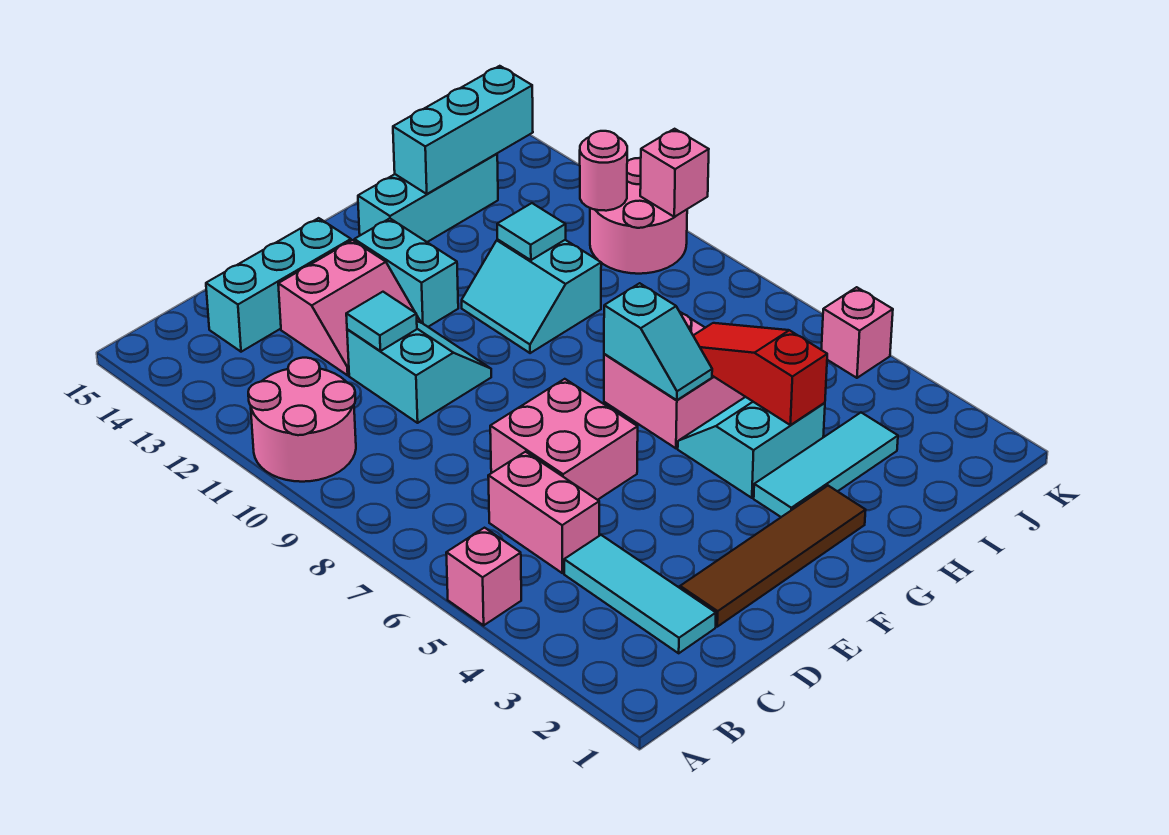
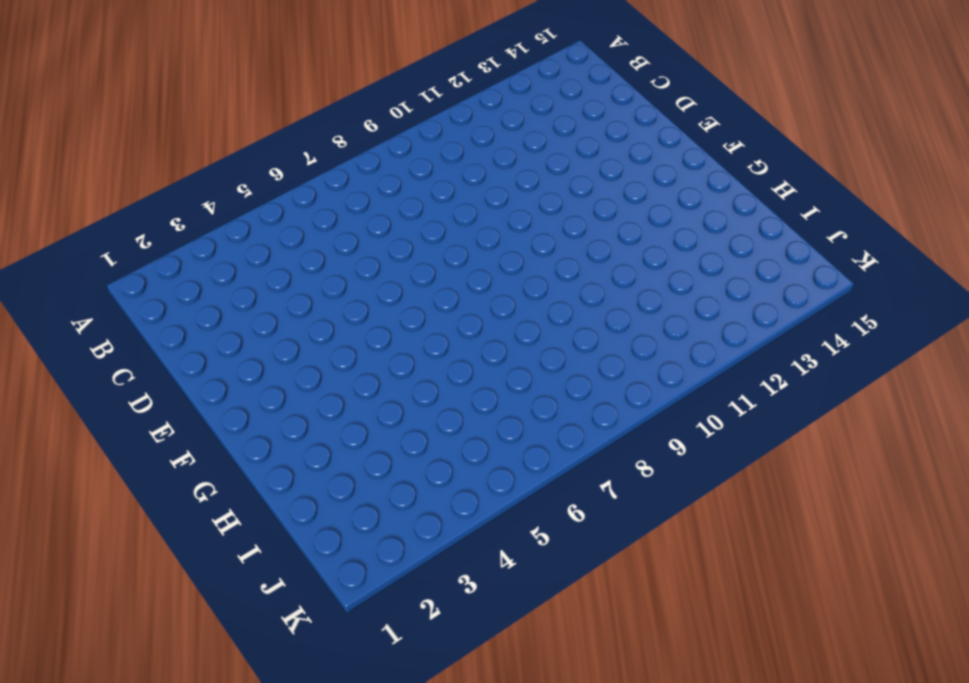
none -> pink 1x1 brick [446,528,521,625]
none -> pink 2x2 round brick [248,358,356,482]
none -> cyan 1x3 tile [564,535,716,653]

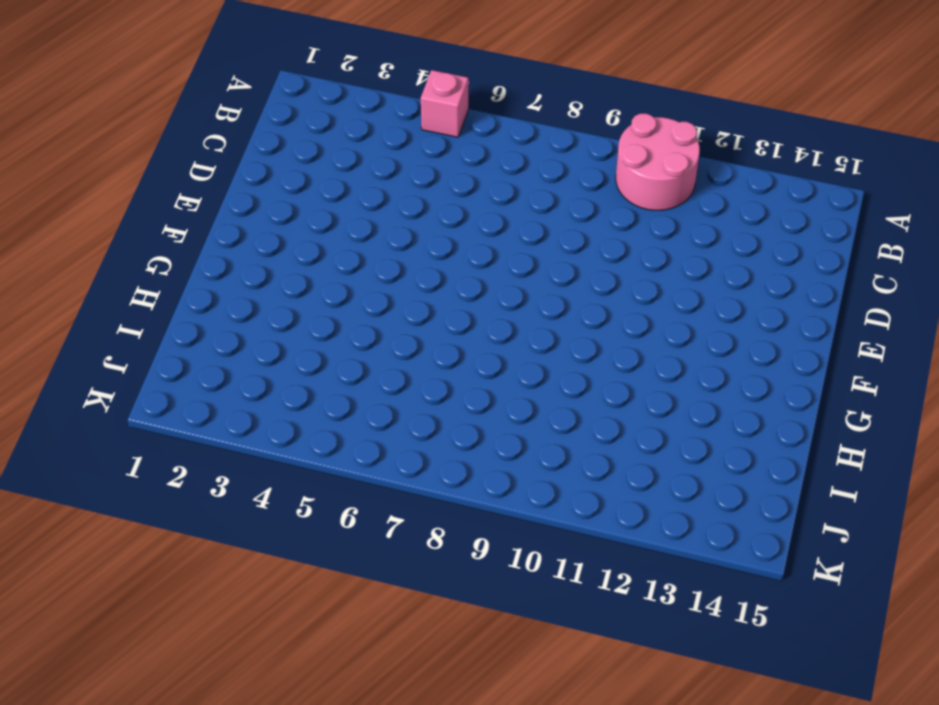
none -> cyan 1x3 tile [564,535,716,653]
none -> pink 1x2 brick [488,452,599,573]
none -> cyan 1x3 brick [206,218,351,352]

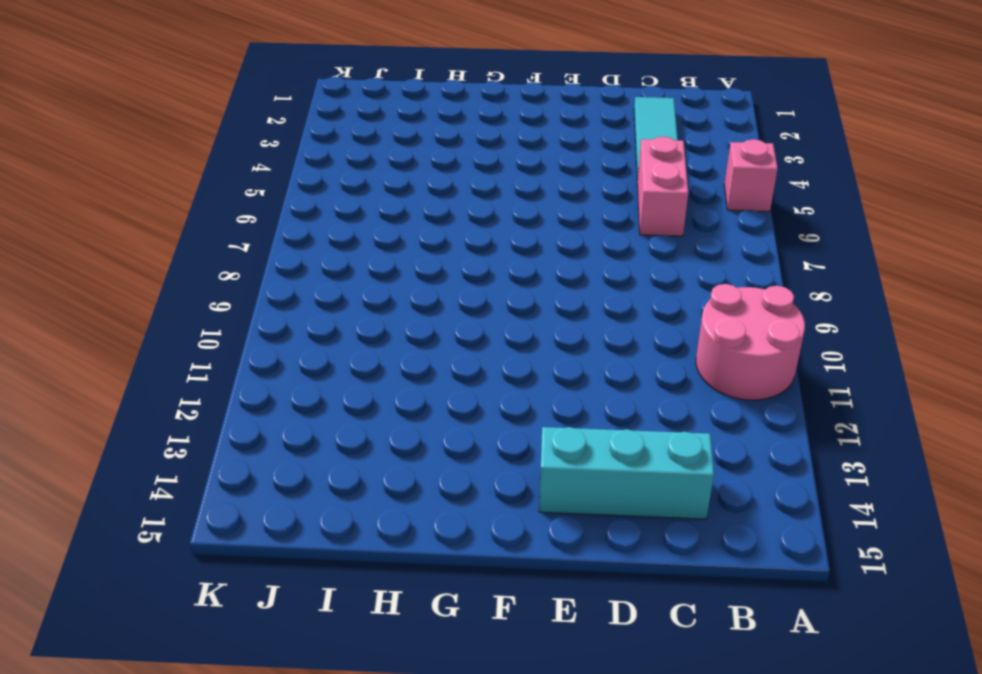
none -> brown 1x4 tile [680,486,866,627]
none -> pink 2x2 brick [490,379,638,500]
none -> cyan 2x2 slope [347,321,491,423]

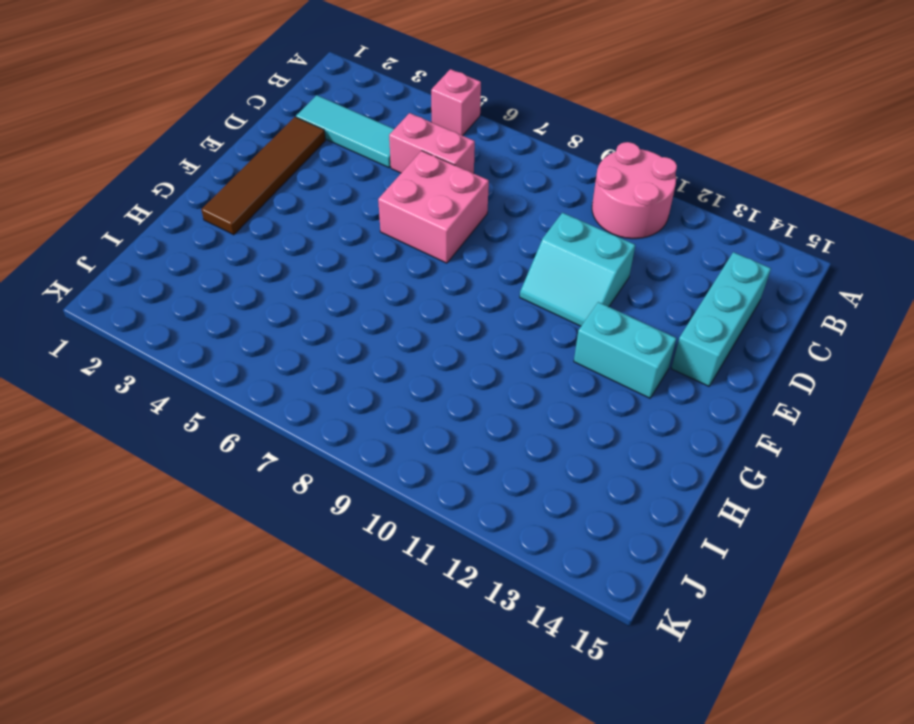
none -> pink 2x2 slope [278,240,421,375]
none -> cyan 1x3 tile [754,413,898,517]
none -> cyan 2x2 slope [678,397,825,498]

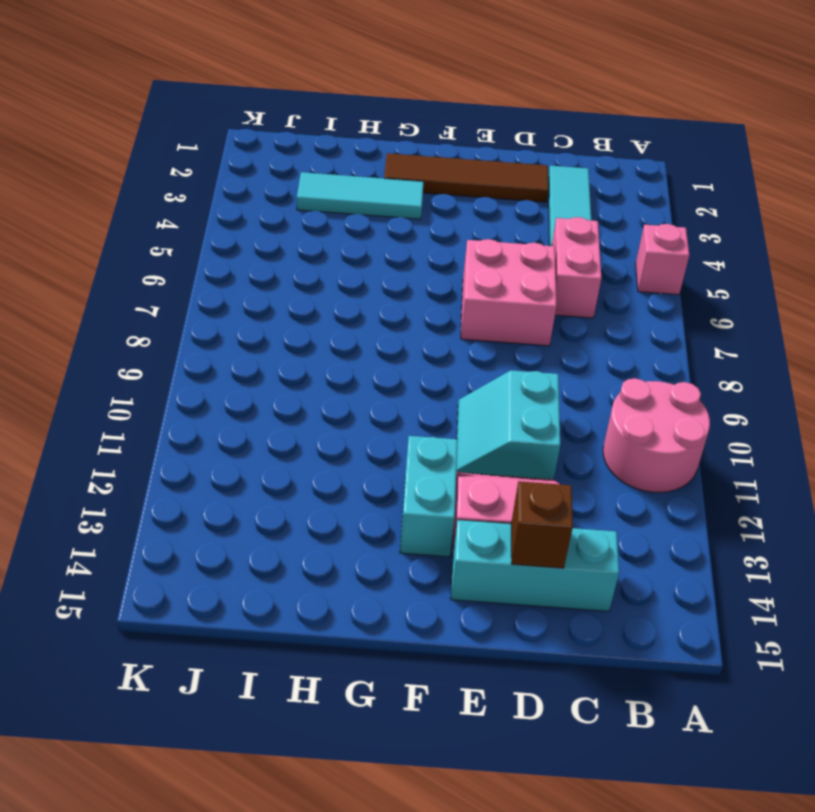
brown 1x1 brick [511,481,573,568] -> none
none -> cyan 2x2 slope [678,397,825,498]
none -> pink 2x2 brick [604,312,745,448]
none -> cyan 2x2 slope [462,239,601,353]

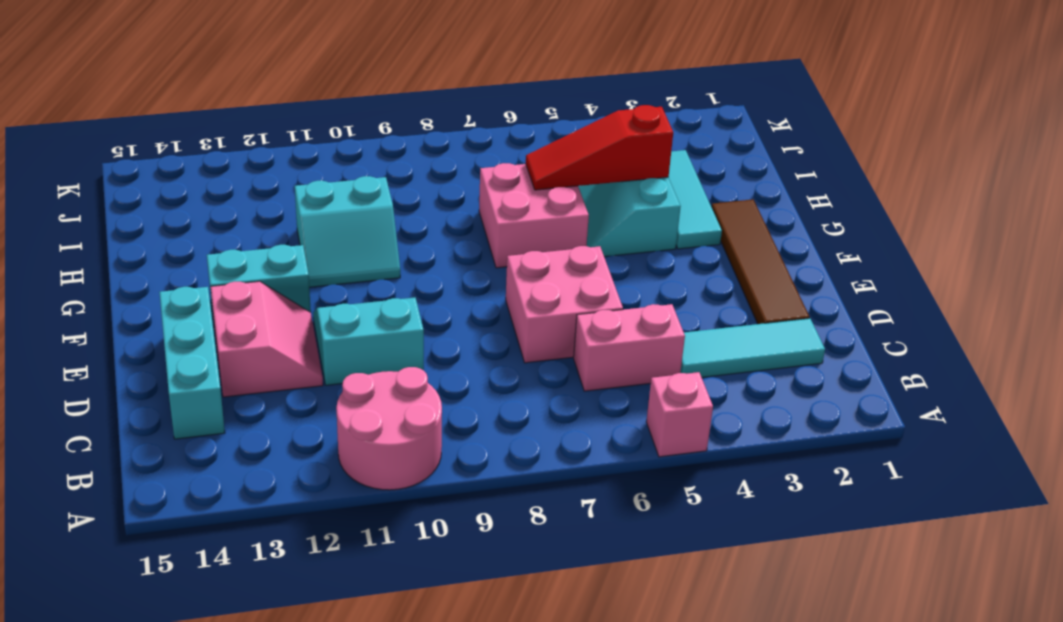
none -> cyan 1x3 brick [358,154,498,242]
none -> pink 2x2 round brick [590,158,687,274]
none -> pink 1x1 brick [821,287,893,378]

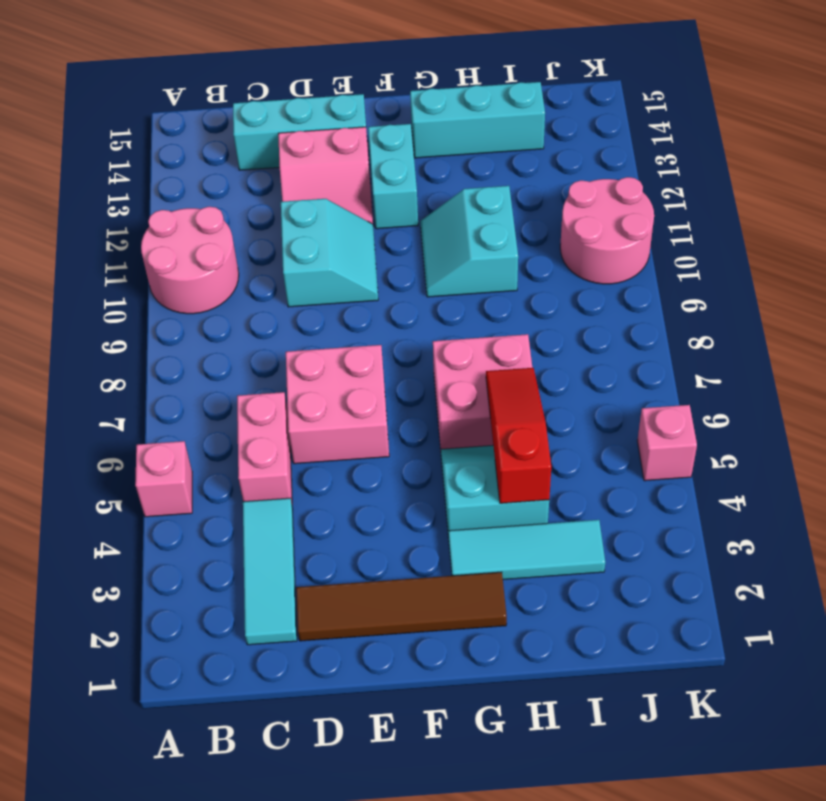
none -> cyan 1x1 tile [346,292,417,351]
none -> cyan 1x2 slope [604,283,712,400]
none -> cyan 1x1 tile [497,203,566,260]

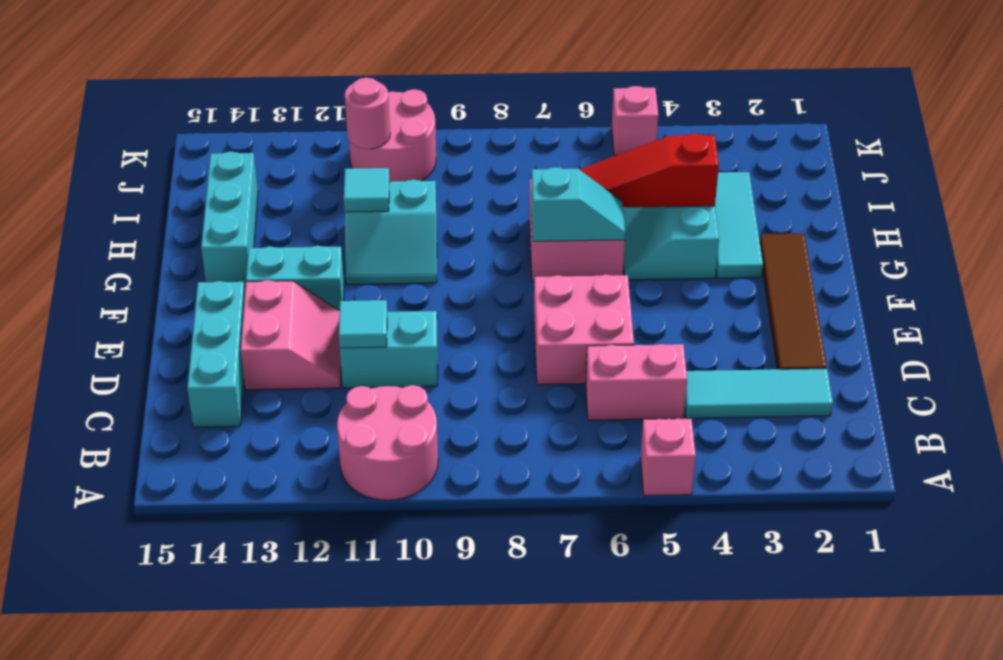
none -> cyan 1x3 brick [393,66,533,194]
none -> pink 1x1 brick [640,129,709,217]

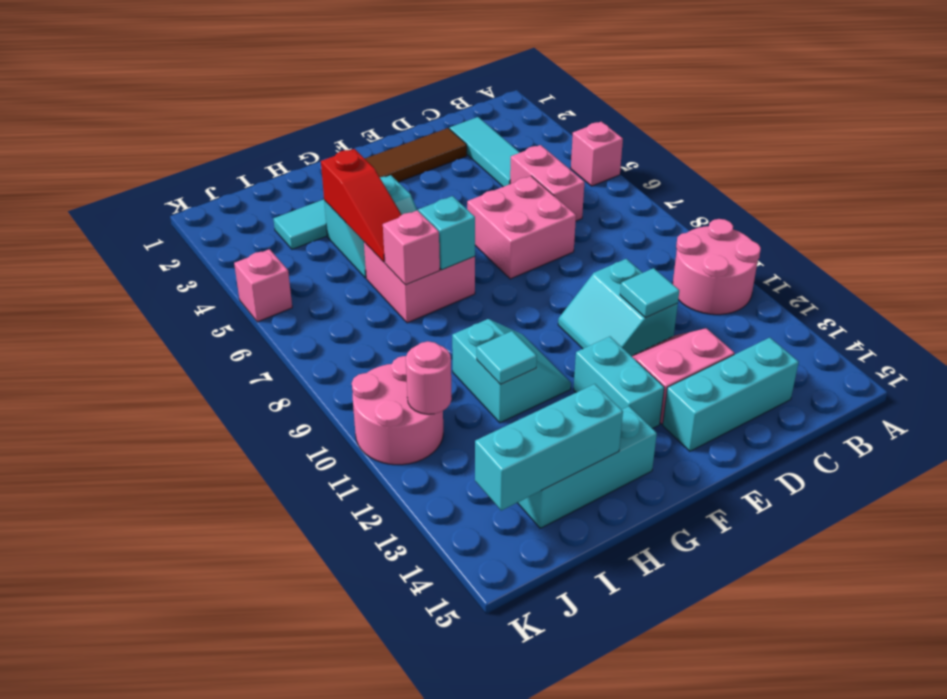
pink 1x1 brick [383,210,440,285] -> pink 1x1 brick moved to [640,129,709,217]

